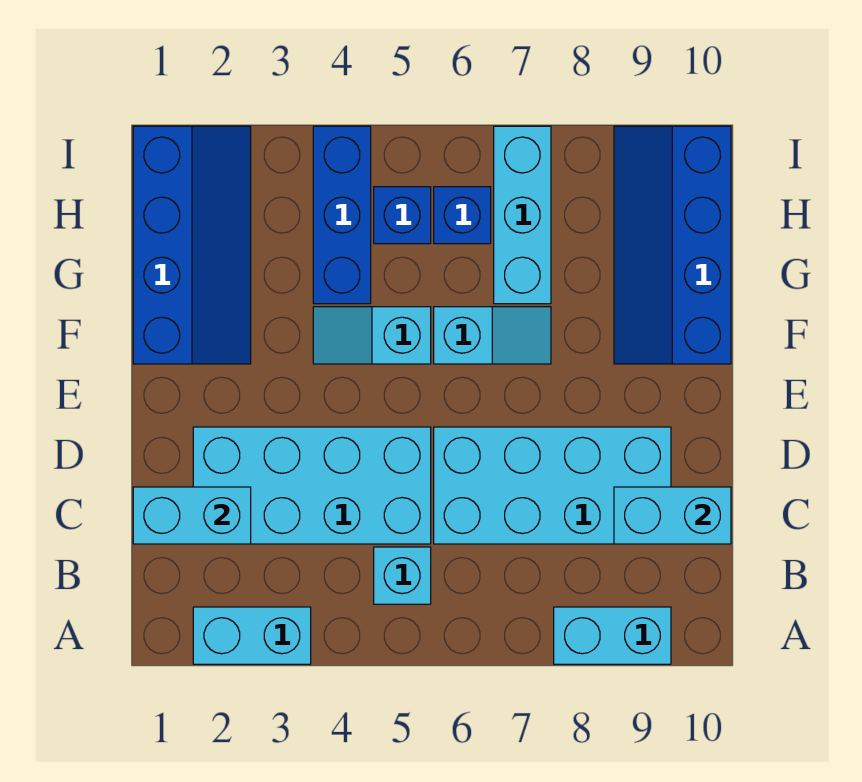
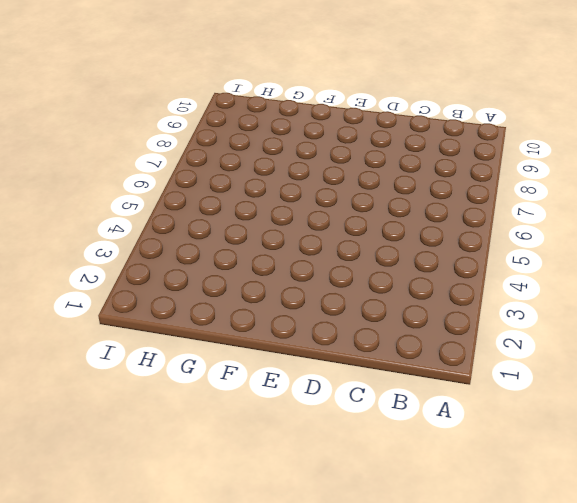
none -> cyan 1x2 brick [193,607,311,664]
none -> cyan 1x2 brick [554,607,671,664]
none -> cyan 1x1 brick [374,547,431,604]

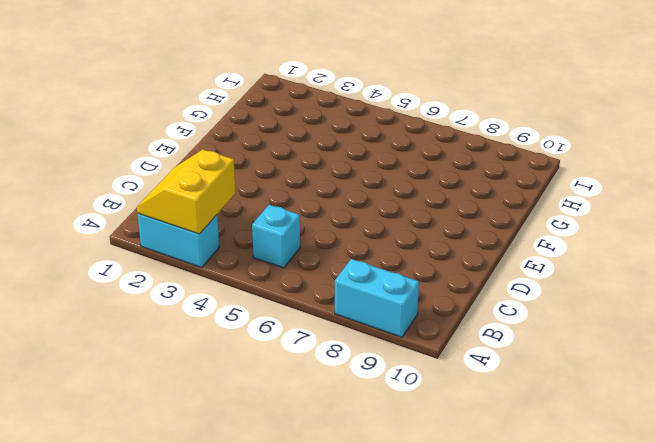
yellow 2x2 slope [137,150,235,234] -> none
none -> cyan 2x4 brick [193,427,431,544]
none -> cyan 2x4 brick [434,427,671,544]
none -> blue 2x4 slope [133,126,251,364]

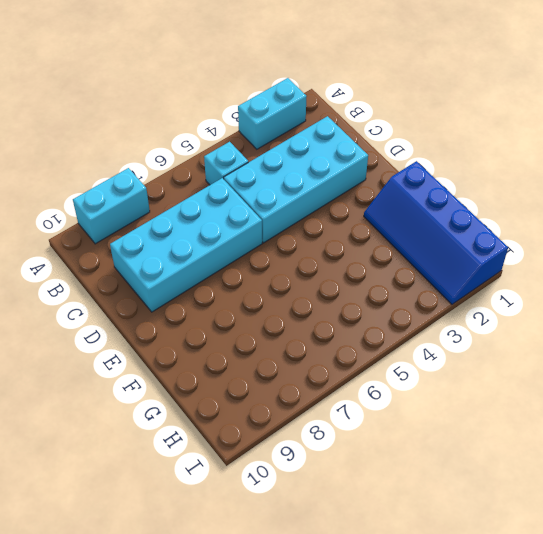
none -> cyan 1x2 slope [313,307,431,364]
none -> cyan 1x2 slope [434,307,551,364]
none -> blue 2x4 slope [614,126,731,364]

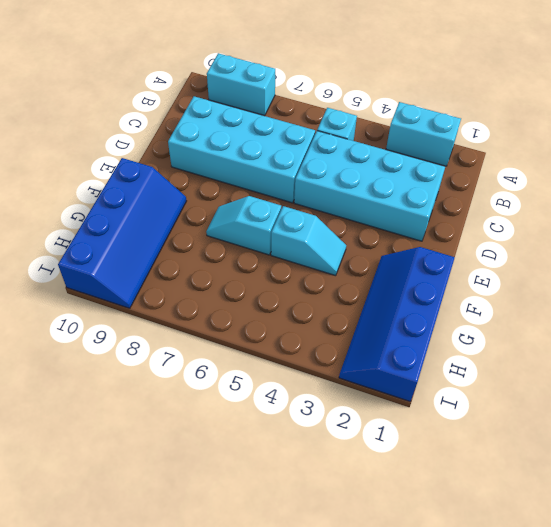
none -> blue 1x3 brick [313,126,371,304]
none -> cyan 1x3 brick [494,126,551,304]
none -> blue 1x1 brick [374,187,431,244]

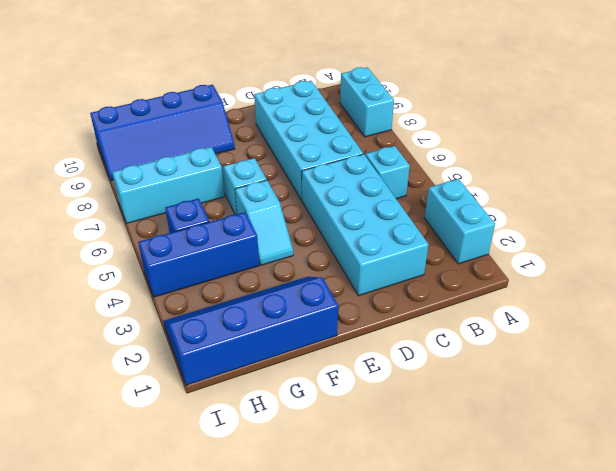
none -> blue 1x1 brick [434,187,491,244]
none -> cyan 1x2 brick [133,487,251,544]
none -> cyan 1x2 brick [614,487,731,544]

